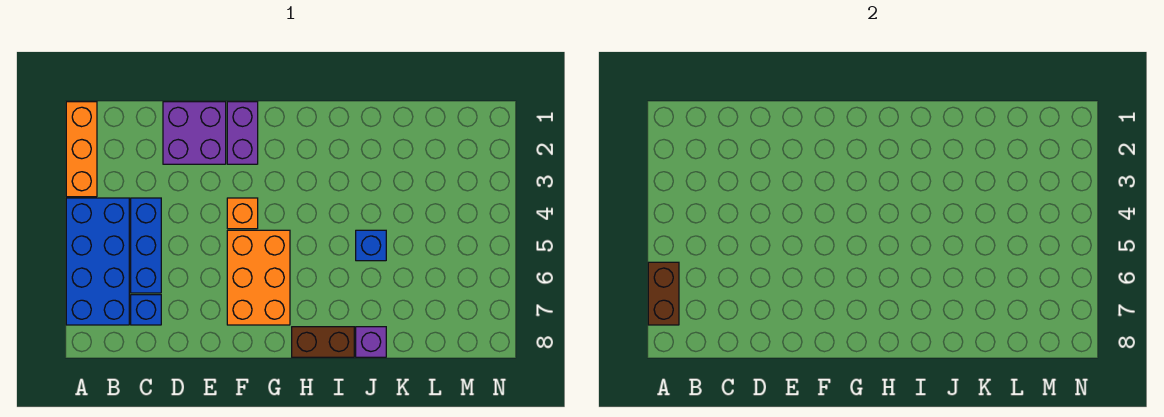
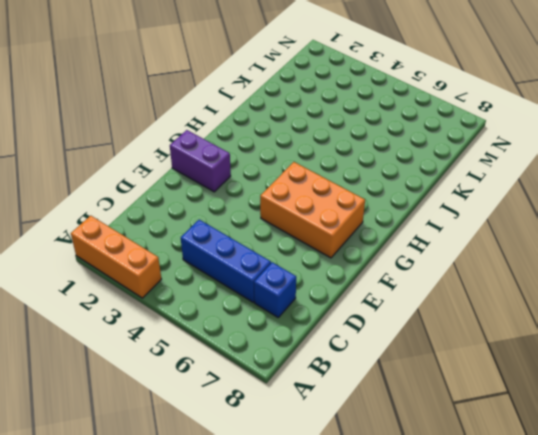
none -> blue 2x4 brick [66,198,129,325]
none -> purple 2x2 brick [163,102,226,164]
none -> orange 1x1 brick [227,198,258,229]

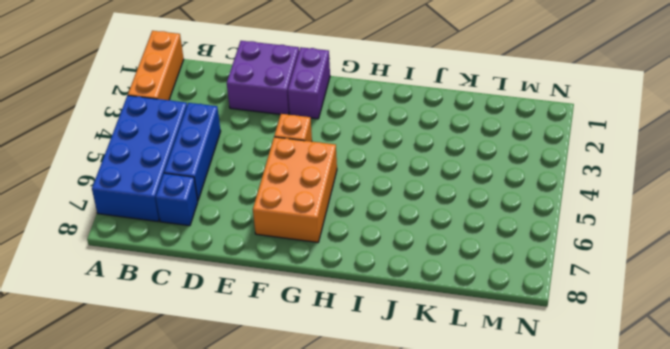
none -> brown 1x2 brick [292,327,354,357]
none -> blue 1x1 brick [356,230,386,261]
none -> purple 1x1 brick [356,327,386,357]

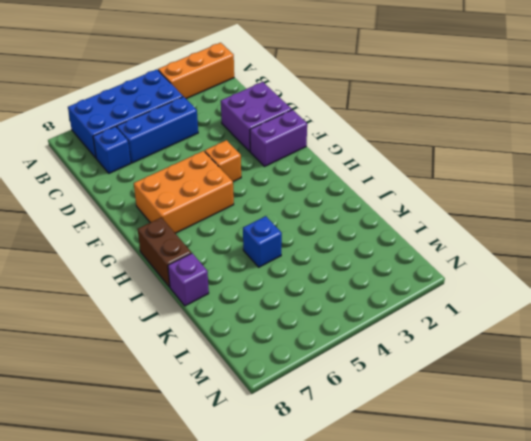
none -> brown 1x2 brick [648,262,679,325]

